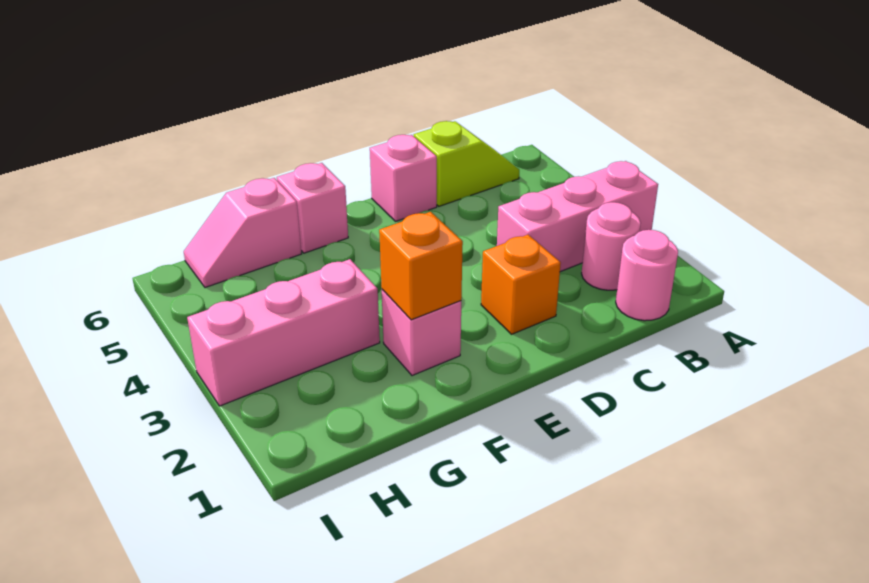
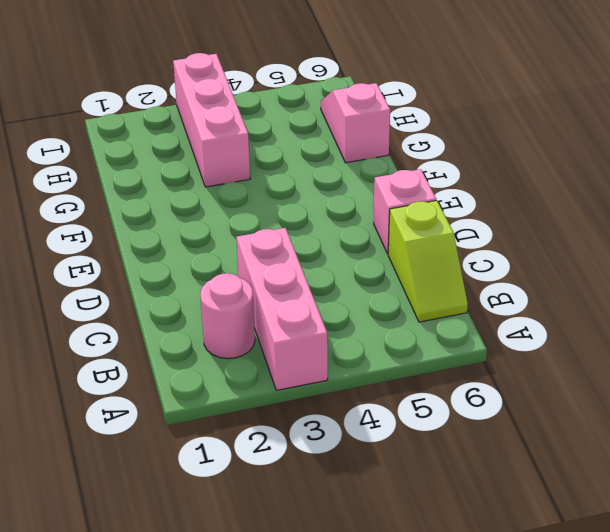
none -> pink 1x1 round brick [616,230,678,321]
none -> orange 1x1 brick [481,235,561,334]

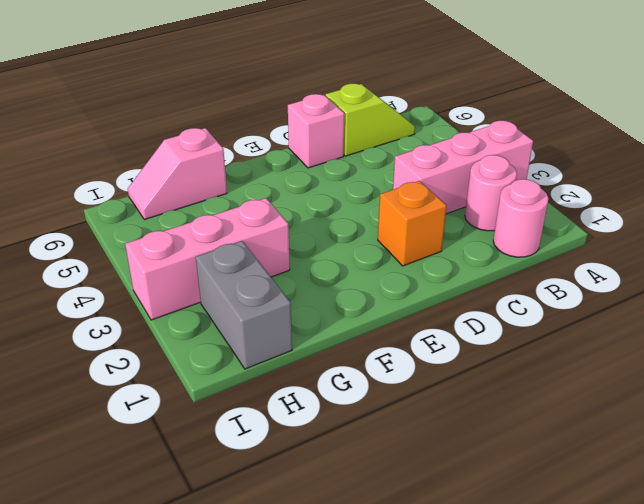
grey 1x2 brick [196,241,292,369] -> none
none -> pink 1x1 brick [382,290,461,376]
none -> pink 1x1 brick [277,163,348,253]

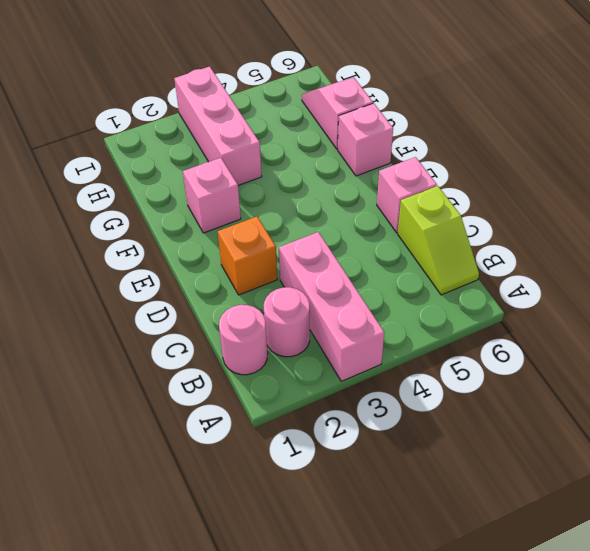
none -> orange 1x1 brick [379,212,463,320]

